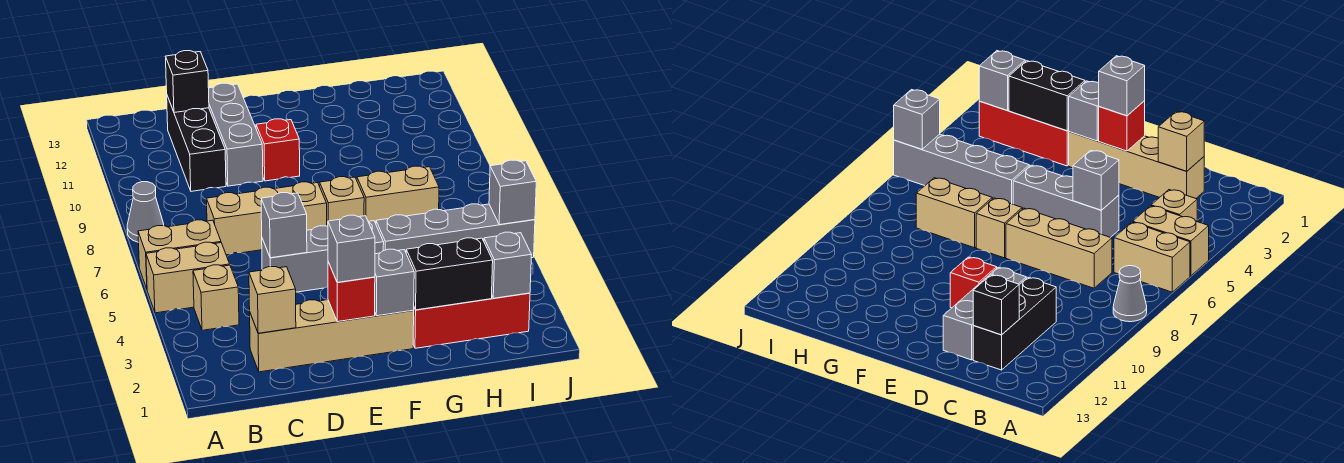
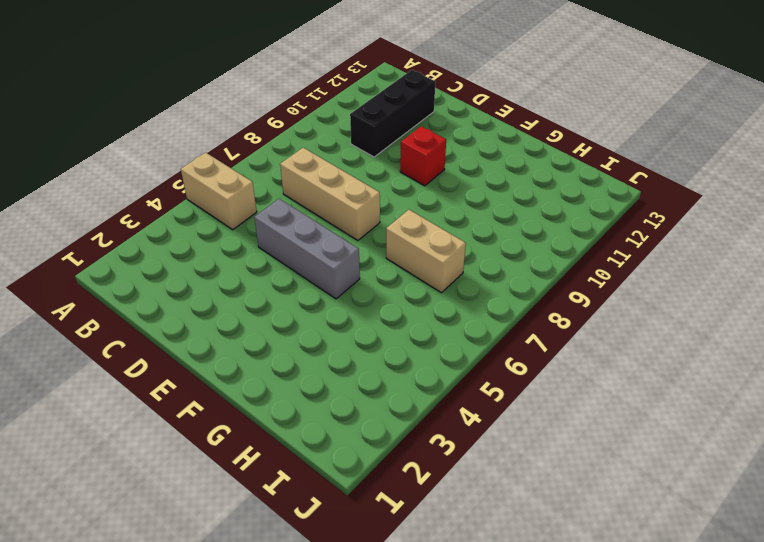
none -> tan 1x2 brick [138,220,221,289]
none -> grey 1x1 cone [127,182,164,242]
none -> tan 1x1 brick [193,265,239,330]

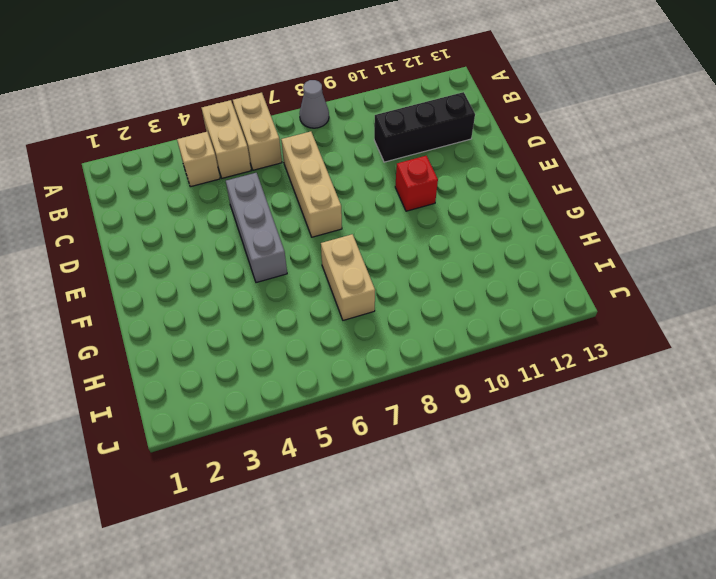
none -> tan 1x4 brick [250,300,414,372]
none -> grey 1x3 brick [209,83,263,186]
none -> tan 1x1 brick [320,177,364,226]

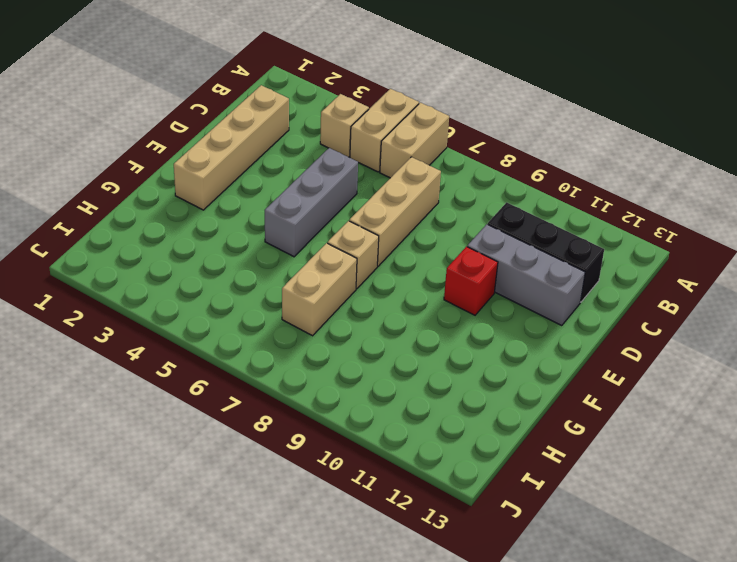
none -> grey 1x1 cone [127,182,164,242]
none -> red 1x3 brick [413,293,530,348]
none -> grey 1x4 brick [376,204,535,258]

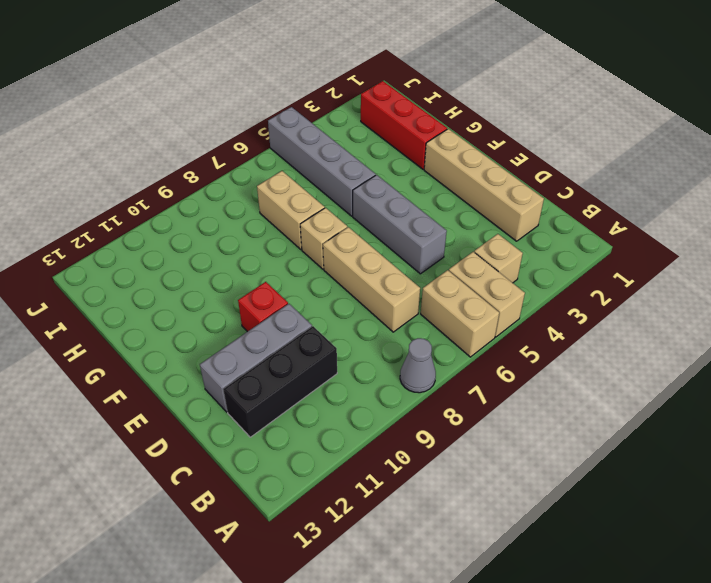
none -> tan 1x1 brick [249,267,296,333]
none -> black 1x1 brick [166,51,209,113]
none -> grey 1x1 brick [261,193,307,258]

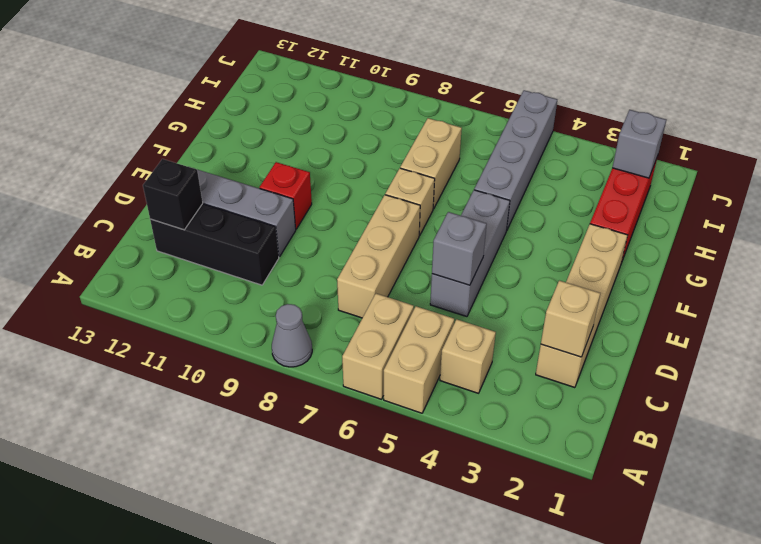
none -> red 1x1 brick [328,262,375,322]
none -> grey 1x1 brick [375,249,414,316]
none -> black 1x2 brick [406,238,493,310]

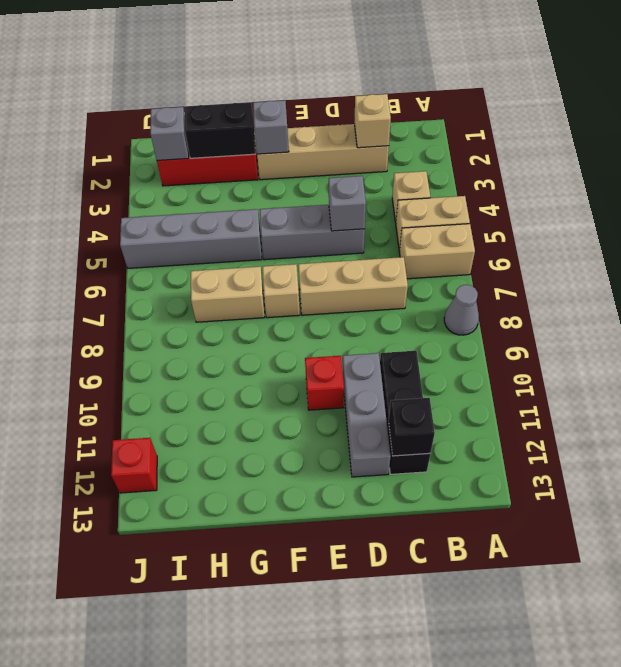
red 1x1 brick [111,438,157,493] -> red 1x1 brick moved to [328,262,375,322]
none -> grey 1x1 brick [489,160,536,225]
none -> grey 1x1 brick [328,215,375,282]

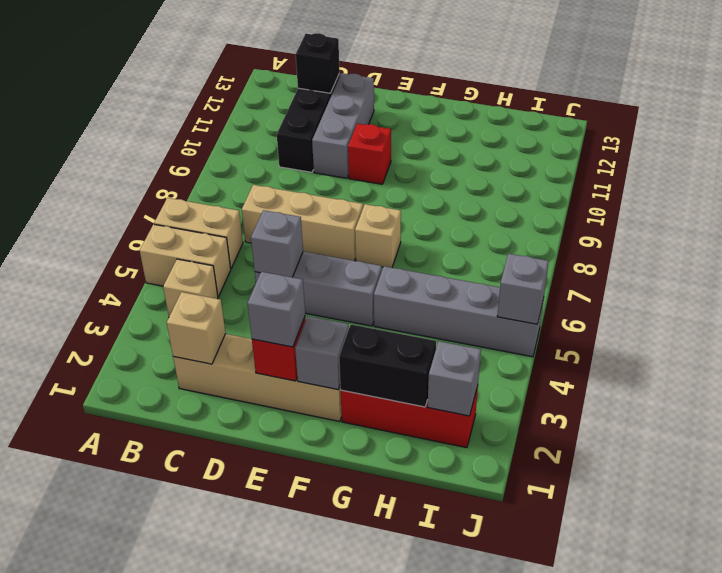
none -> grey 1x1 cone [127,182,164,242]
none -> tan 1x2 brick [357,166,439,223]

